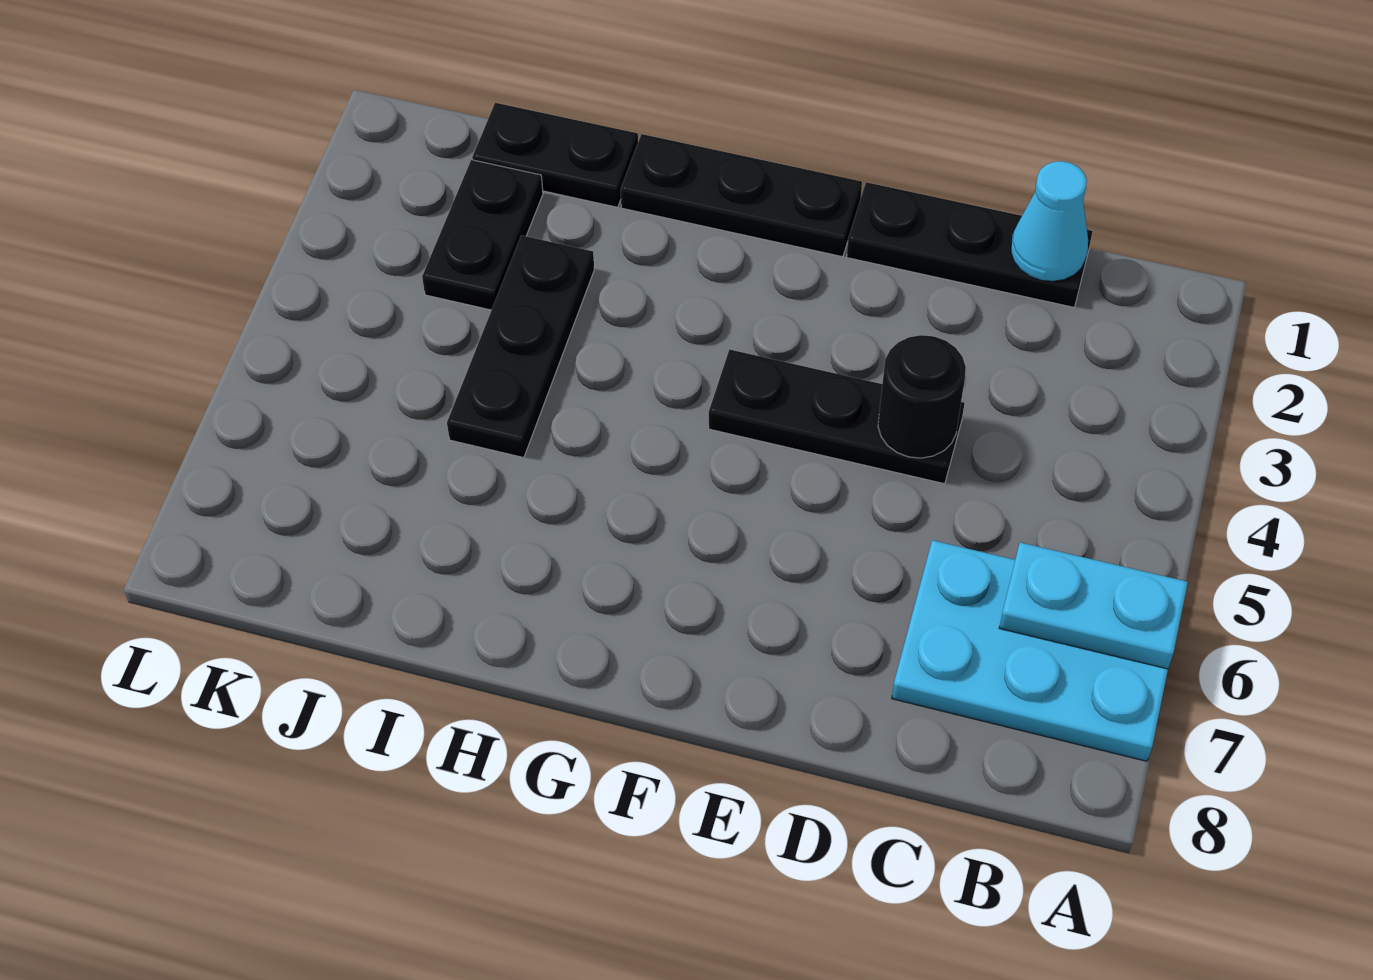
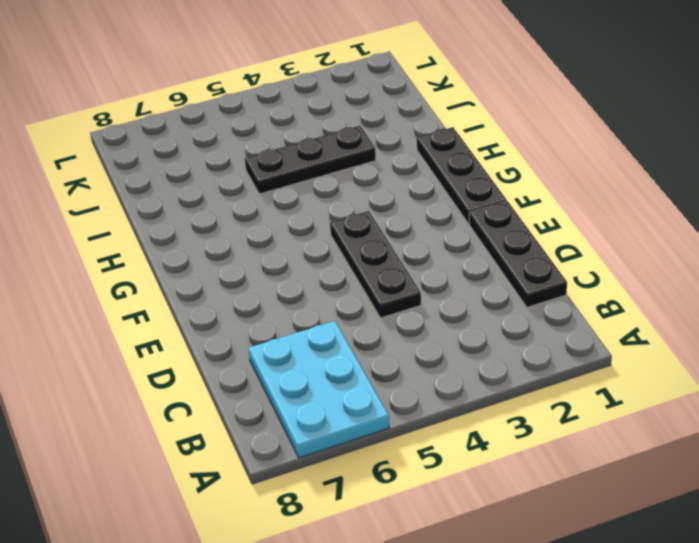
none -> black 1x2 plate [472,103,638,207]
none -> black 1x2 plate [422,160,543,310]

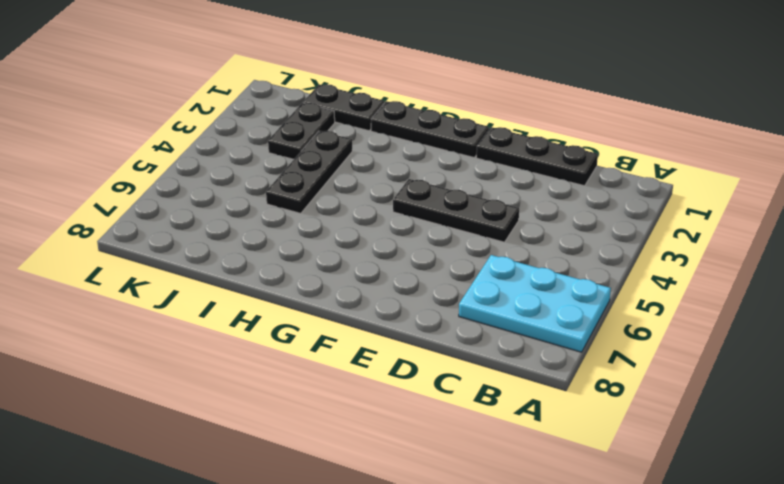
none -> cyan 1x2 plate [999,542,1188,669]
none -> cyan 1x1 cone [1011,161,1088,281]

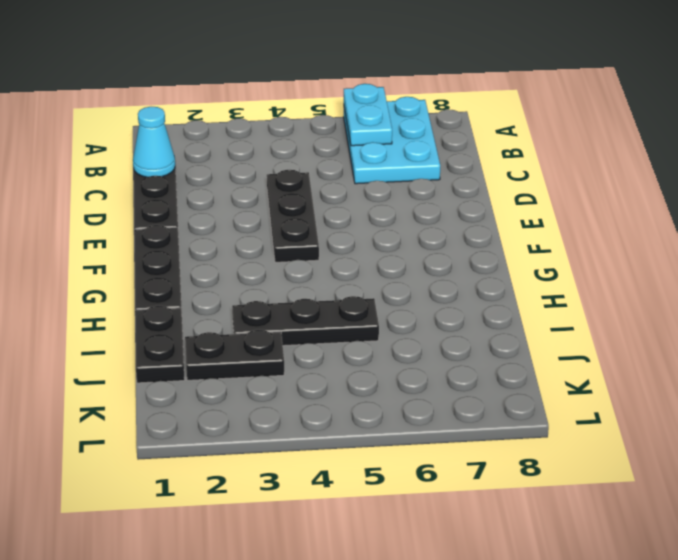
none -> black 1x1 round brick [878,335,966,458]

